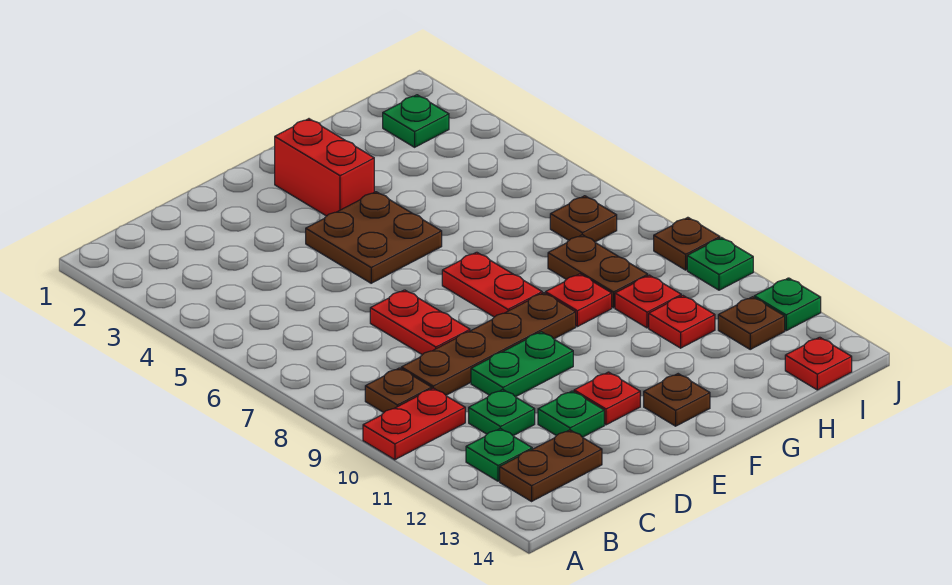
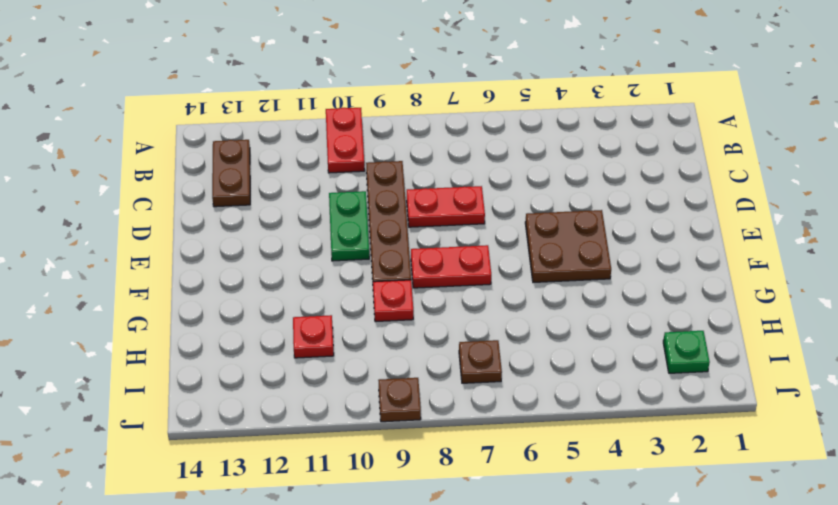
none -> brown 1x1 plate [365,368,432,413]
none -> green 1x1 plate [466,429,532,481]
none -> green 1x1 plate [469,390,535,436]

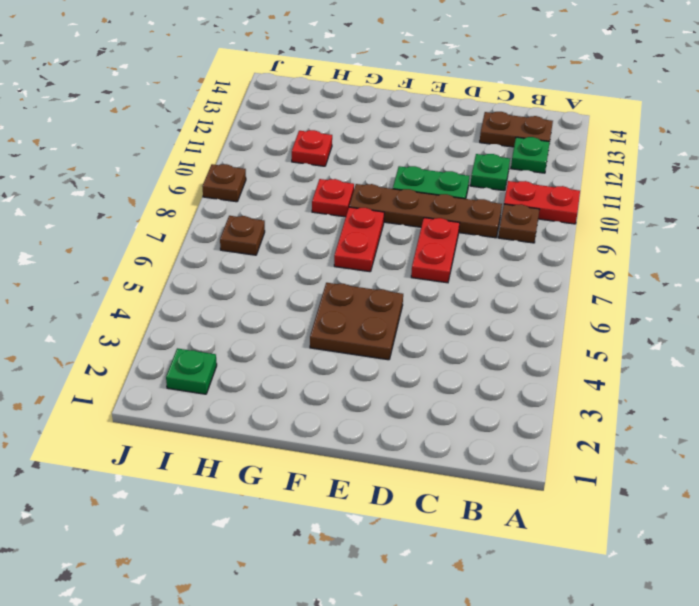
none -> green 1x1 plate [538,391,604,437]
none -> red 1x1 plate [574,372,640,425]
none -> red 1x2 brick [275,119,374,216]

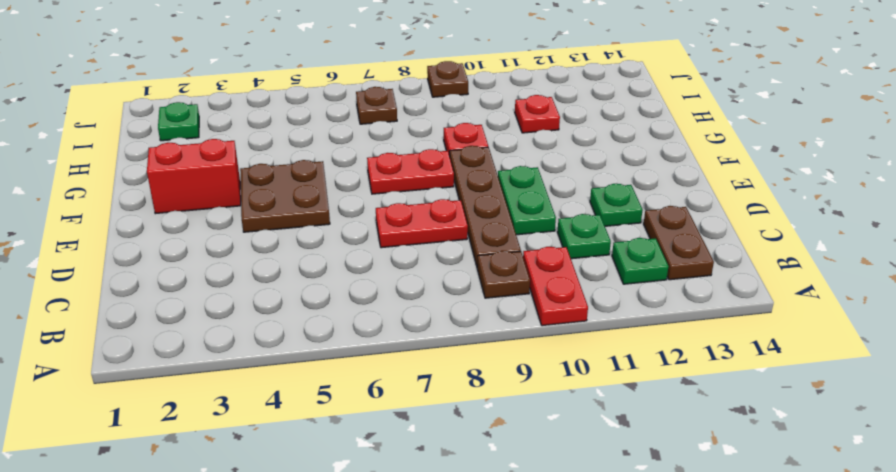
none -> red 1x1 plate [574,372,640,425]
none -> brown 1x1 plate [644,374,710,426]
none -> brown 1x2 plate [548,235,648,308]

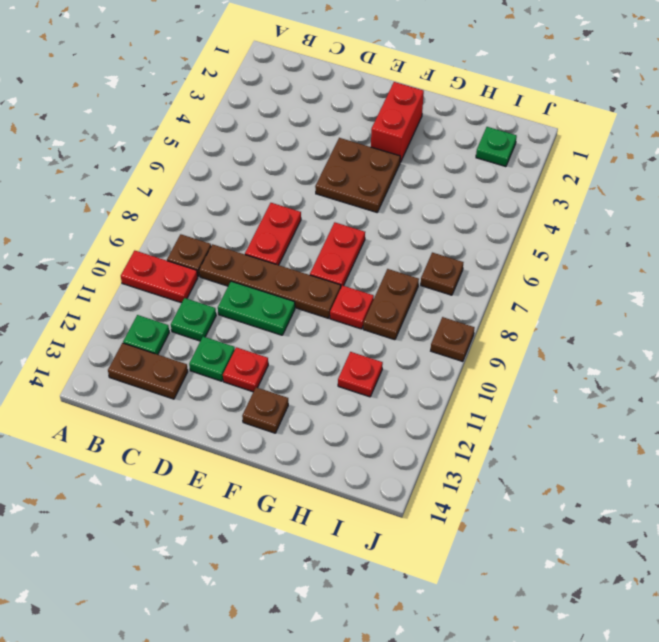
none -> red 1x1 plate [615,275,681,328]
none -> brown 1x1 plate [718,297,785,349]
none -> red 1x1 plate [785,337,852,390]

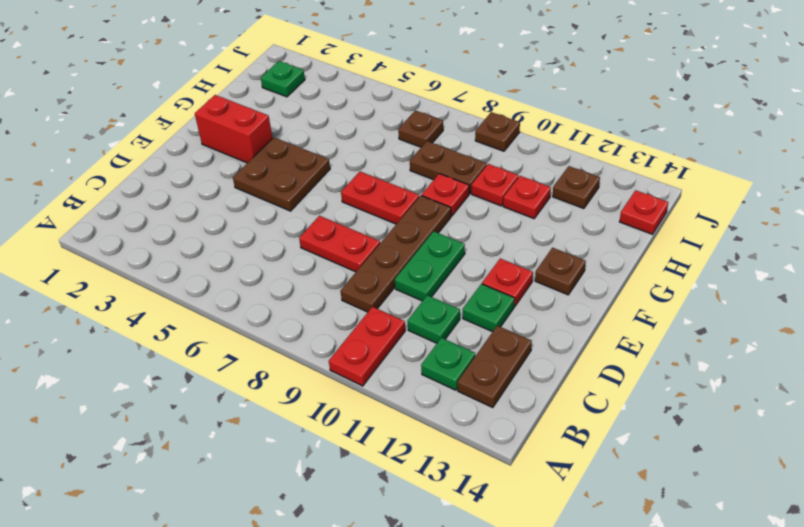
none -> brown 1x1 plate [365,368,432,413]
none -> green 1x1 plate [687,238,753,290]
none -> green 1x1 plate [754,278,821,331]

